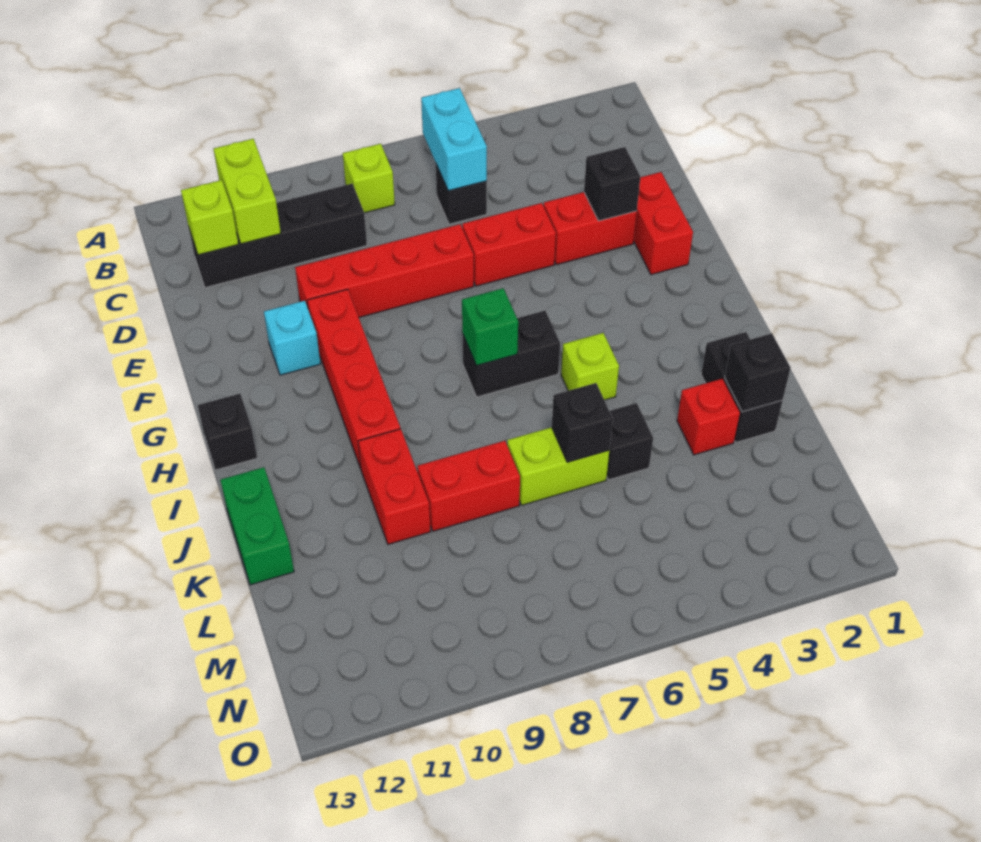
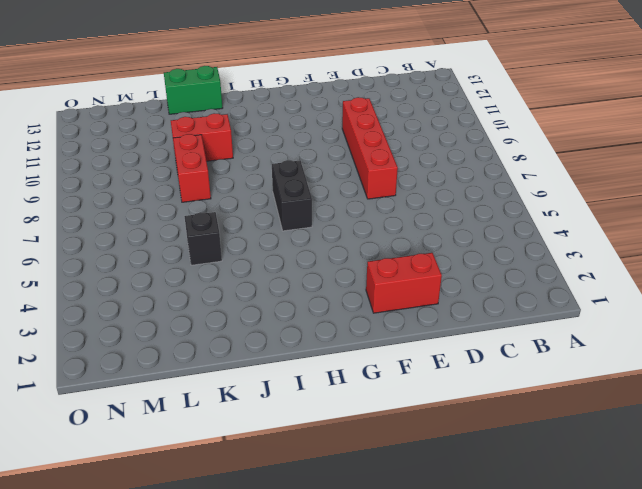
none -> lime 1x1 brick [343,144,395,213]
none -> black 1x1 brick [436,165,487,224]
none -> black 1x4 brick [189,184,367,288]

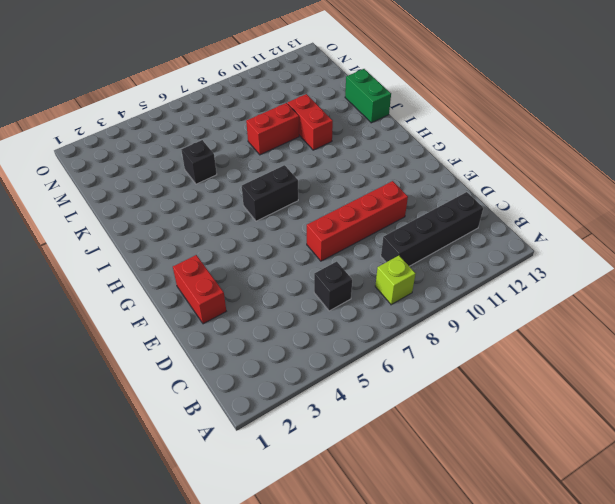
none -> red 1x2 brick [544,192,637,265]
none -> red 1x2 brick [462,203,556,286]
none -> red 1x4 brick [307,289,400,469]

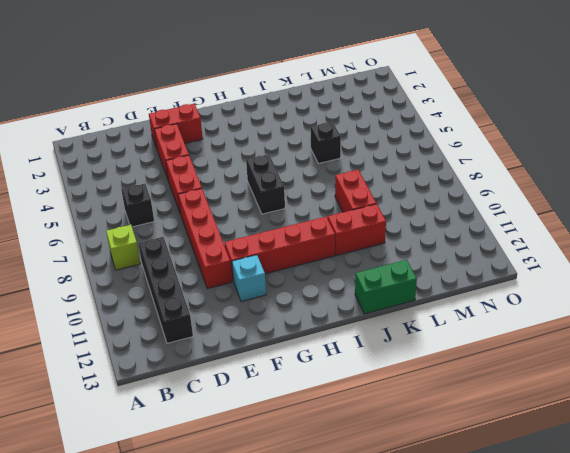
none -> black 1x1 brick [198,394,257,470]
none -> lime 1x1 brick [561,333,619,400]
none -> black 1x2 brick [701,332,783,442]

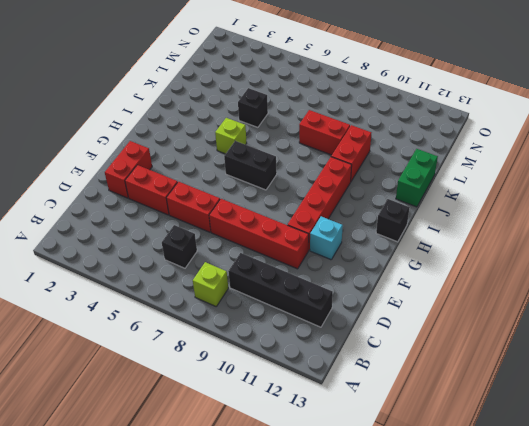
none -> black 1x2 brick [701,332,783,442]
none -> red 1x1 brick [677,379,740,455]
none -> lime 1x2 brick [507,427,609,505]

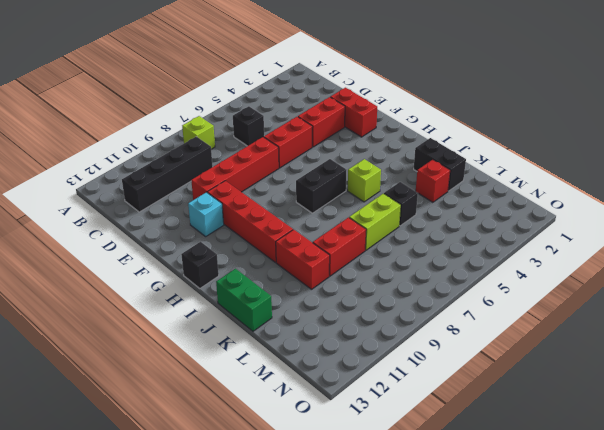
none -> cyan 1x2 brick [421,88,487,191]
none -> lime 1x2 brick [214,139,281,244]
none -> lime 1x1 brick [181,180,238,255]

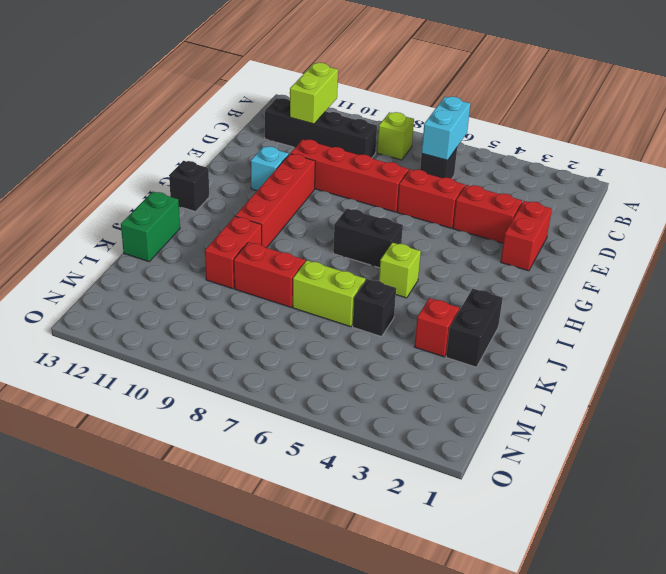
none -> lime 1x1 brick [181,180,238,255]
none -> black 1x1 brick [584,147,640,221]
none -> green 1x1 brick [462,288,518,366]

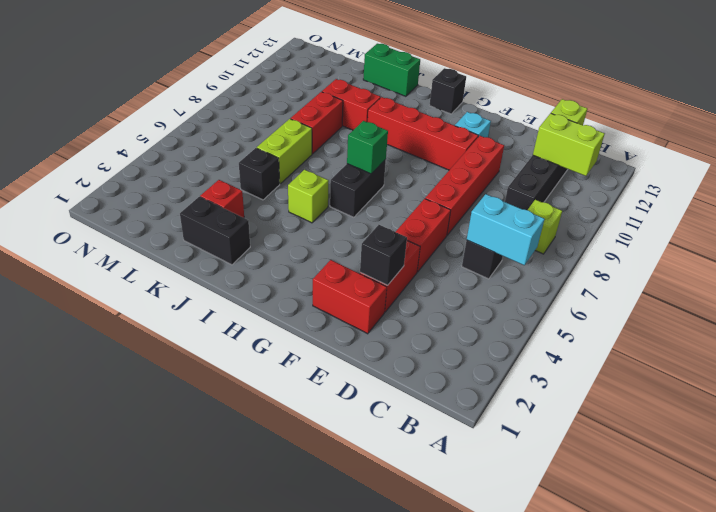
none -> black 1x1 brick [725,333,790,412]
none -> black 1x1 brick [552,383,613,462]

